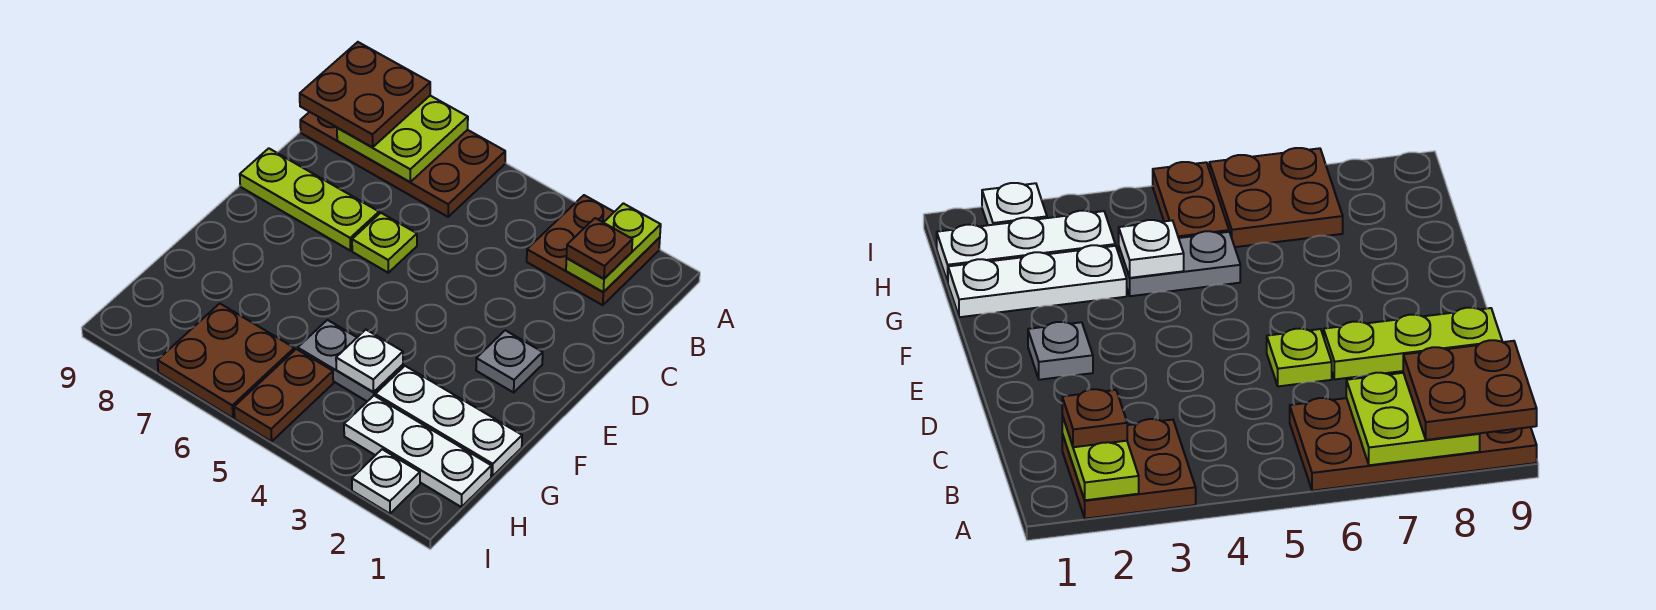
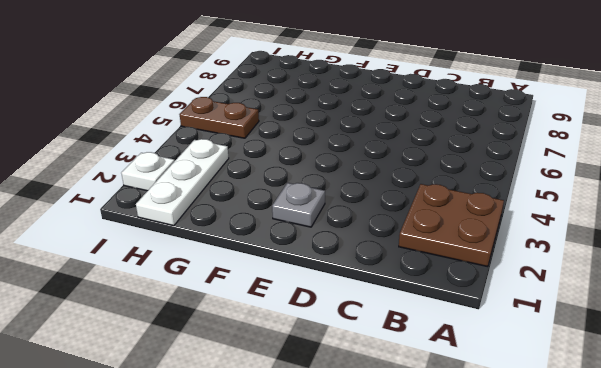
none -> brown 2x4 plate [300,112,505,217]
none -> lime 1x1 plate [352,213,417,273]
none -> lime 1x3 plate [240,148,379,251]

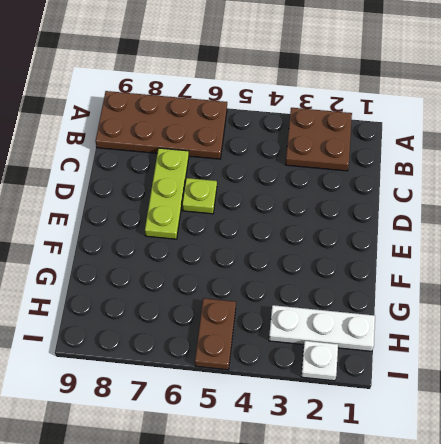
lime 1x3 plate [145,148,189,239] -> lime 1x3 plate turned to [240,148,379,251]
none -> grey 1x1 plate [476,330,543,392]
none -> white 1x3 plate [375,366,522,476]
none -> grey 1x2 plate [298,320,403,401]

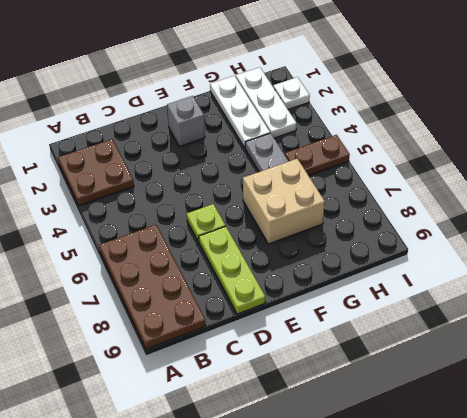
grey 1x1 brick [167,96,205,147] -> grey 1x1 plate [476,330,543,392]
tan 2x2 brick [243,159,325,244] -> none
none -> brown 2x2 plate [158,304,294,418]
none -> lime 1x2 plate [566,203,661,292]
none -> lime 2x2 plate [337,96,468,182]

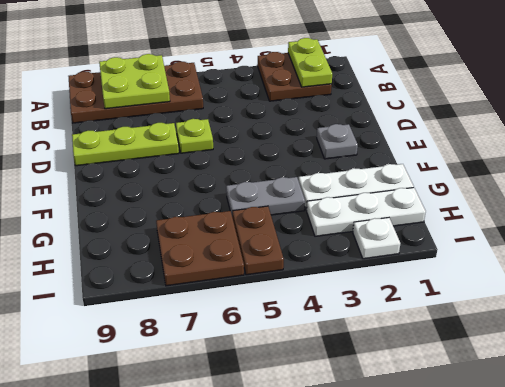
none -> white 1x1 plate [336,330,403,392]
none -> brown 2x2 plate [300,42,430,147]
none -> brown 1x1 plate [566,218,632,279]

